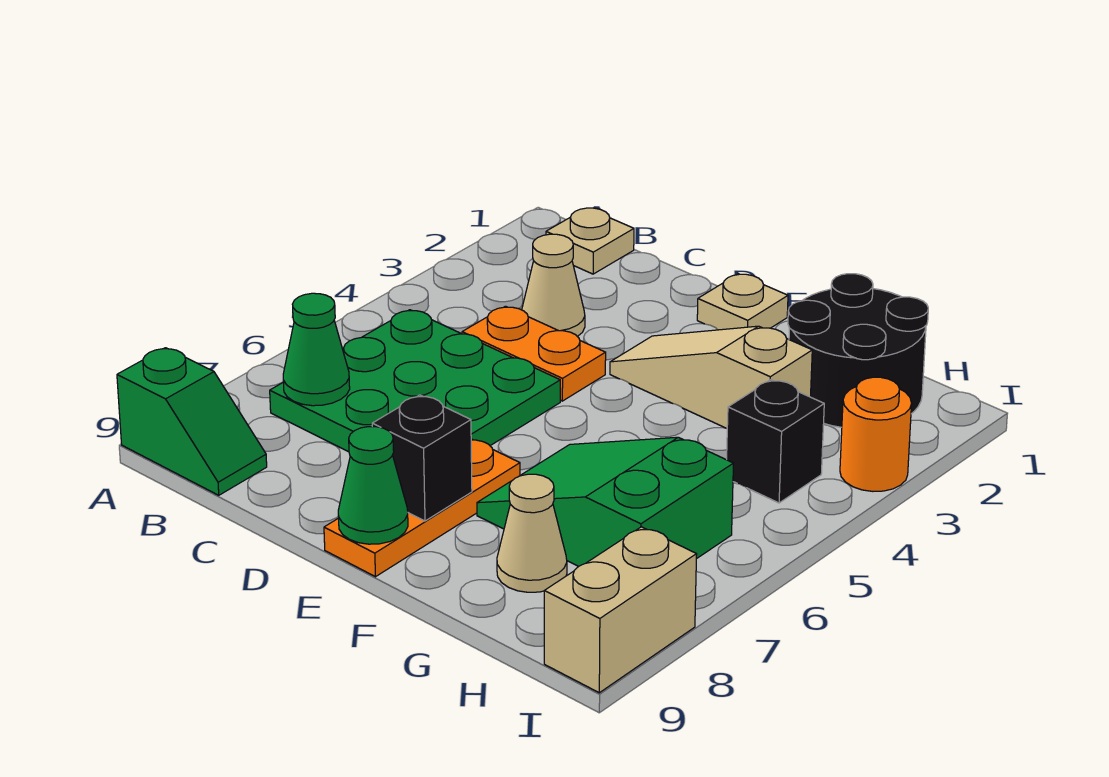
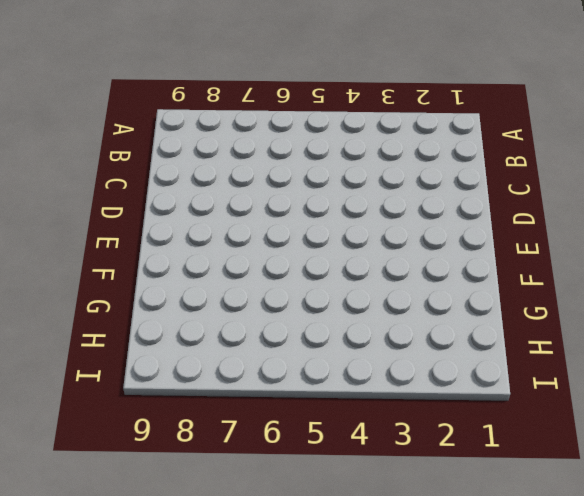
none -> green 1x2 slope [117,348,267,495]
none -> tan 1x1 plate [546,208,634,274]
none -> green 3x3 plate [270,310,560,452]

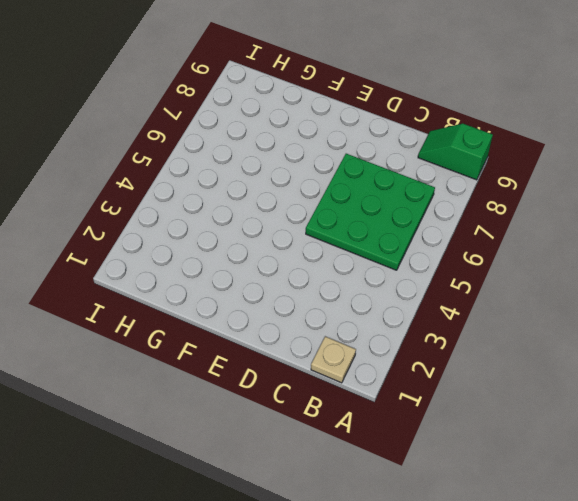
none -> tan 1x1 cone [522,234,585,337]
none -> orange 1x2 plate [462,306,606,401]
none -> tan 1x1 plate [697,274,788,330]

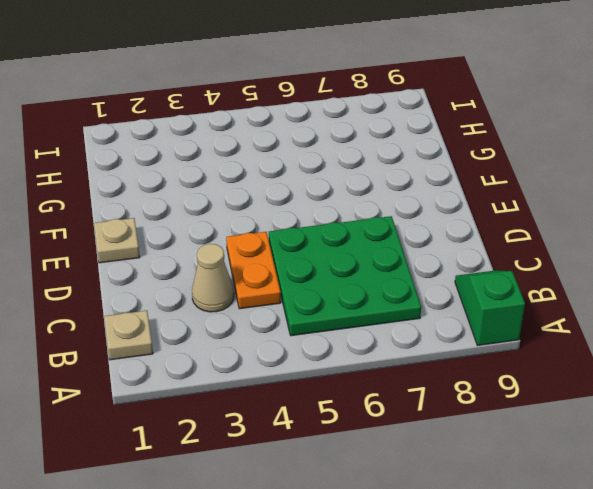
none -> tan 1x3 slope [610,326,812,428]
none -> orange 1x3 plate [324,439,520,577]
none -> green 2x3 slope [477,437,734,566]

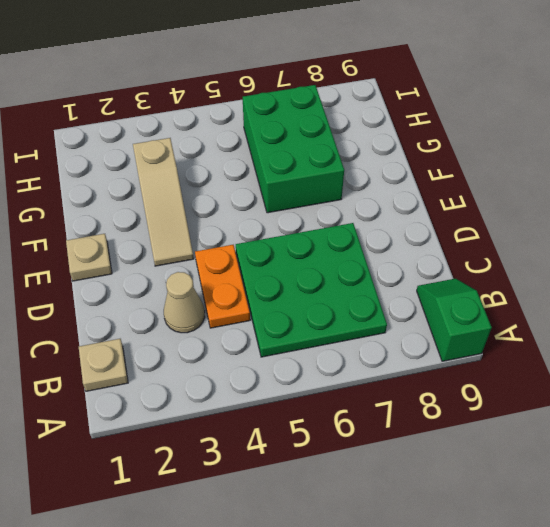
green 2x3 brick [243,85,344,213] -> green 2x3 slope [477,437,734,566]
none -> orange 1x3 plate [324,439,520,577]
none -> black 2x2 round brick [788,274,928,427]
none -> tan 1x1 cone [497,474,567,592]

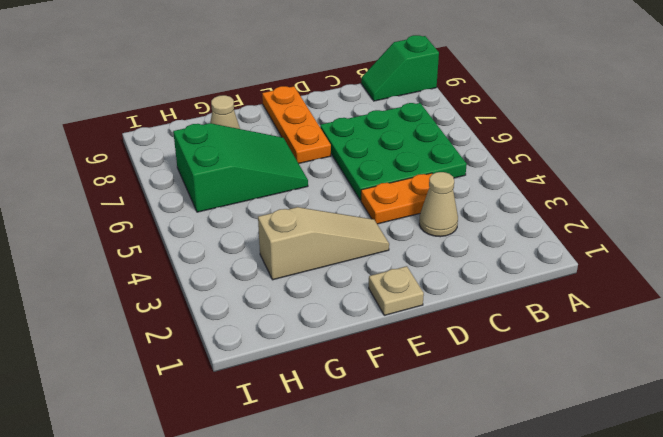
none -> tan 1x1 plate [546,208,634,274]
none -> black 2x2 round brick [788,274,928,427]
none -> black 1x1 brick [727,380,824,503]

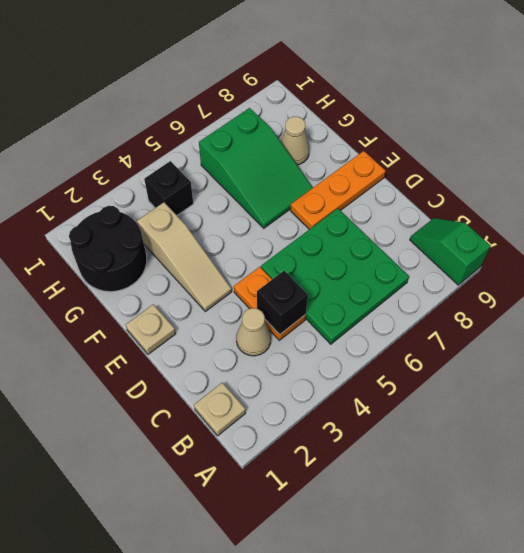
black 1x1 brick [257,271,308,335] -> black 1x1 brick moved to [372,395,472,521]
none -> orange 1x1 round brick [840,377,912,491]
none -> tan 1x2 brick [544,527,697,693]
none -> green 1x1 cone [283,293,350,406]

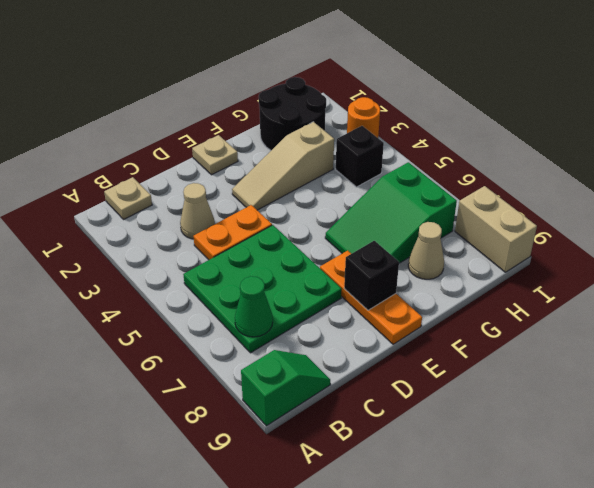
none -> green 1x1 cone [338,427,408,544]

